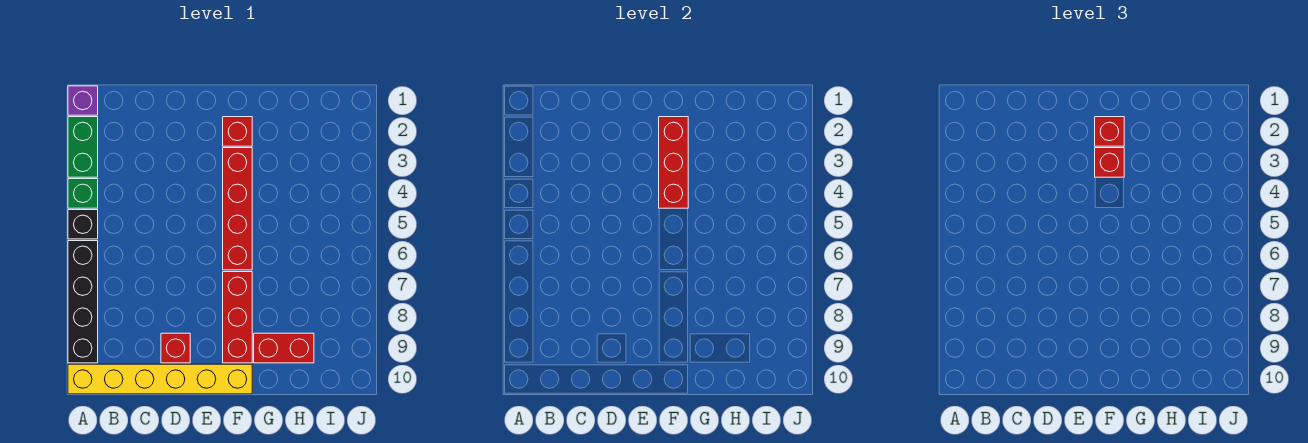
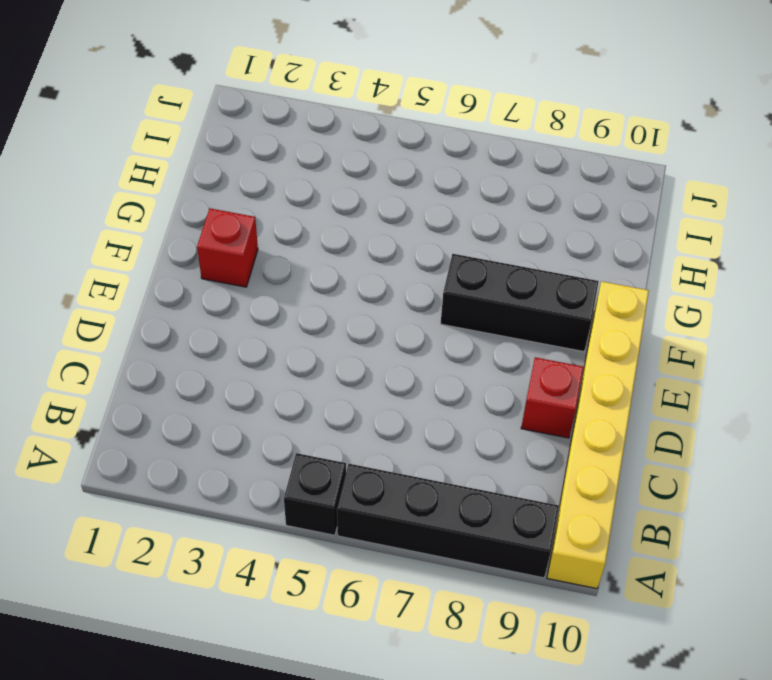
black 1x3 brick [441,254,599,352] -> red 1x3 brick [223,272,252,363]
none -> purple 1x1 brick [68,86,98,115]
none -> green 1x2 brick [68,117,98,177]
none -> green 1x1 brick [68,179,98,208]

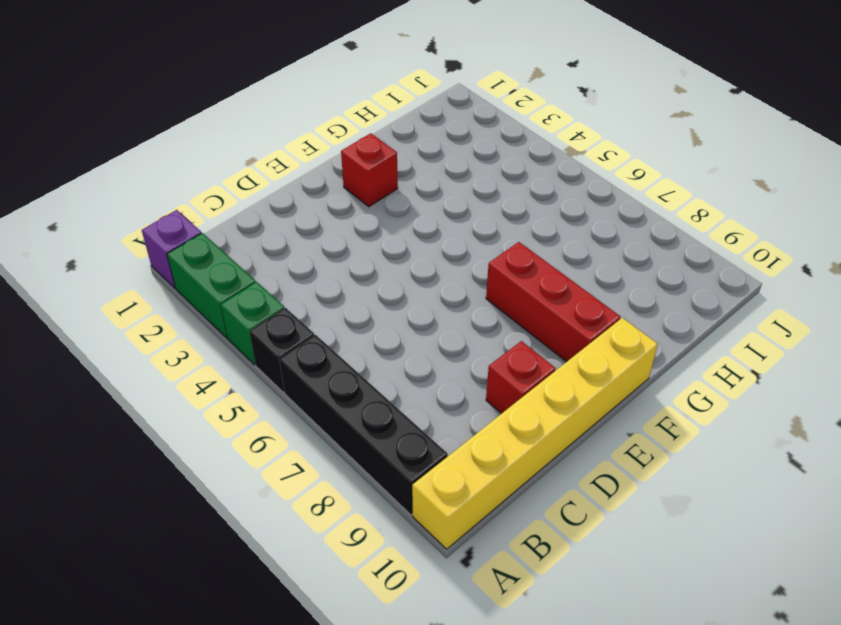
none -> red 1x4 brick [223,148,252,270]
none -> red 1x2 brick [254,333,314,363]
none -> red 1x3 brick [659,117,688,208]

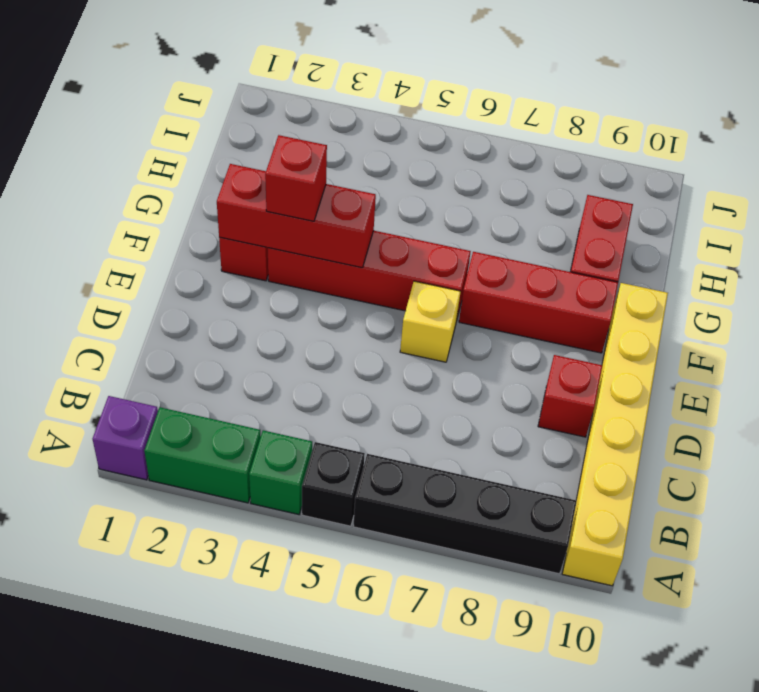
yellow 1x1 brick [400,281,461,362] -> none
none -> red 1x1 brick [1095,117,1124,146]

